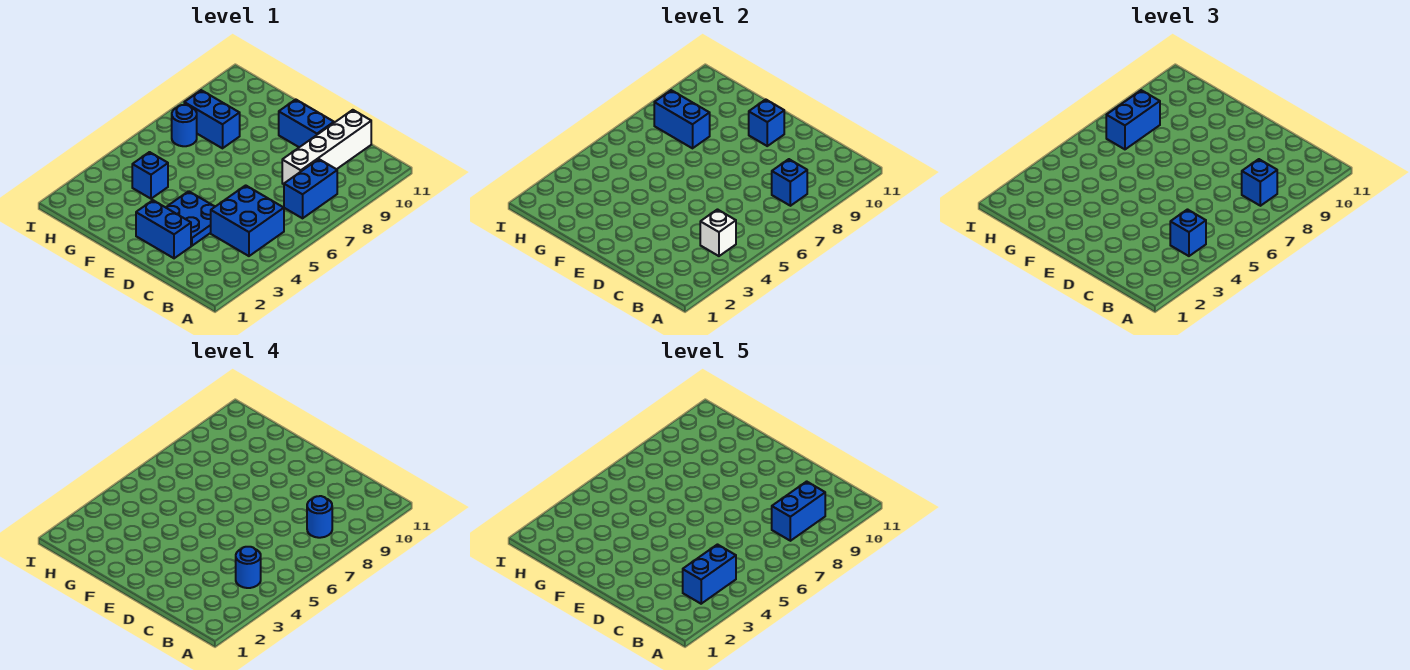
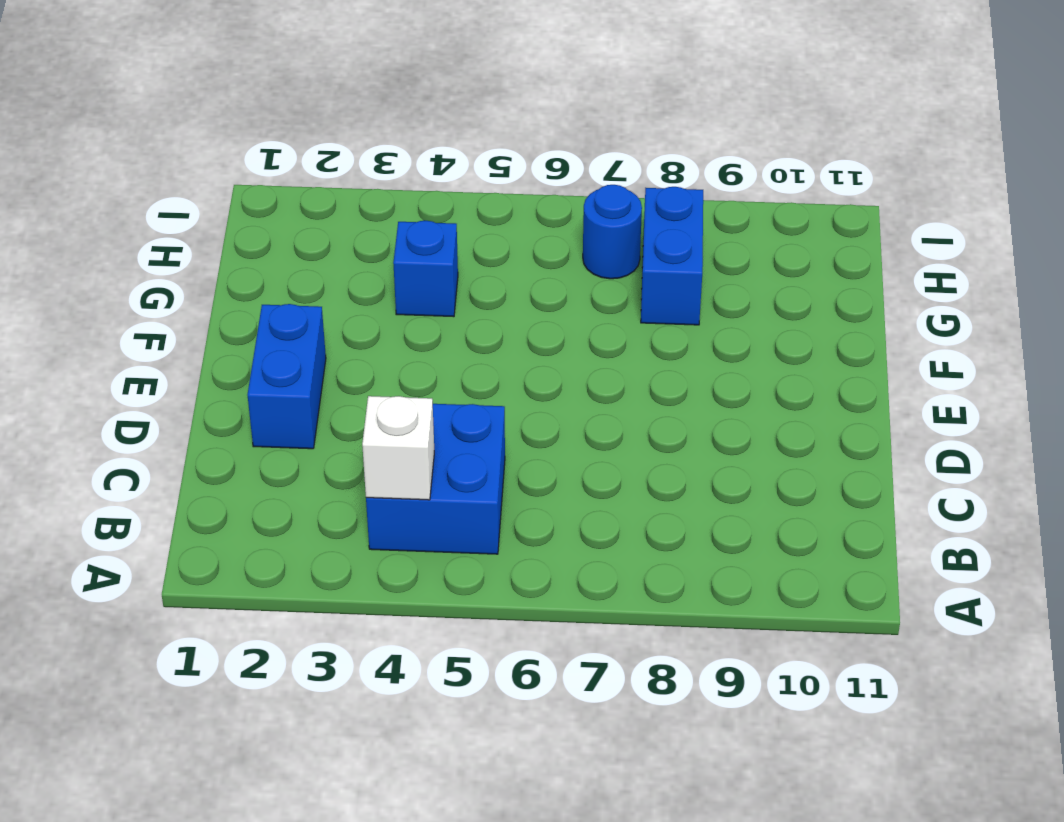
none -> blue 1x2 brick [284,159,337,218]
none -> white 1x4 brick [282,110,371,184]
none -> blue 2x2 plate [166,191,215,246]

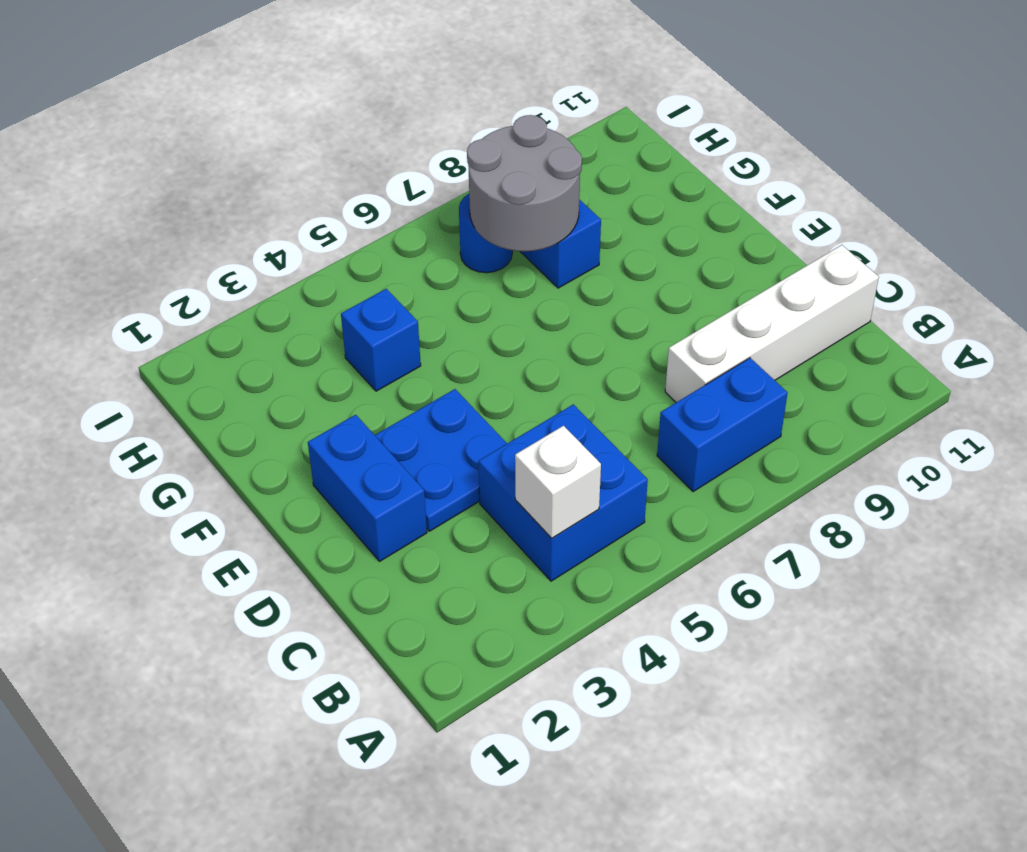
grey 2x2 round brick [467,115,582,251] -> blue 1x2 brick [654,90,710,148]
none -> blue 1x2 brick [279,100,334,147]
none -> blue 1x1 brick [772,159,807,206]
none -> blue 1x1 brick [749,100,784,146]

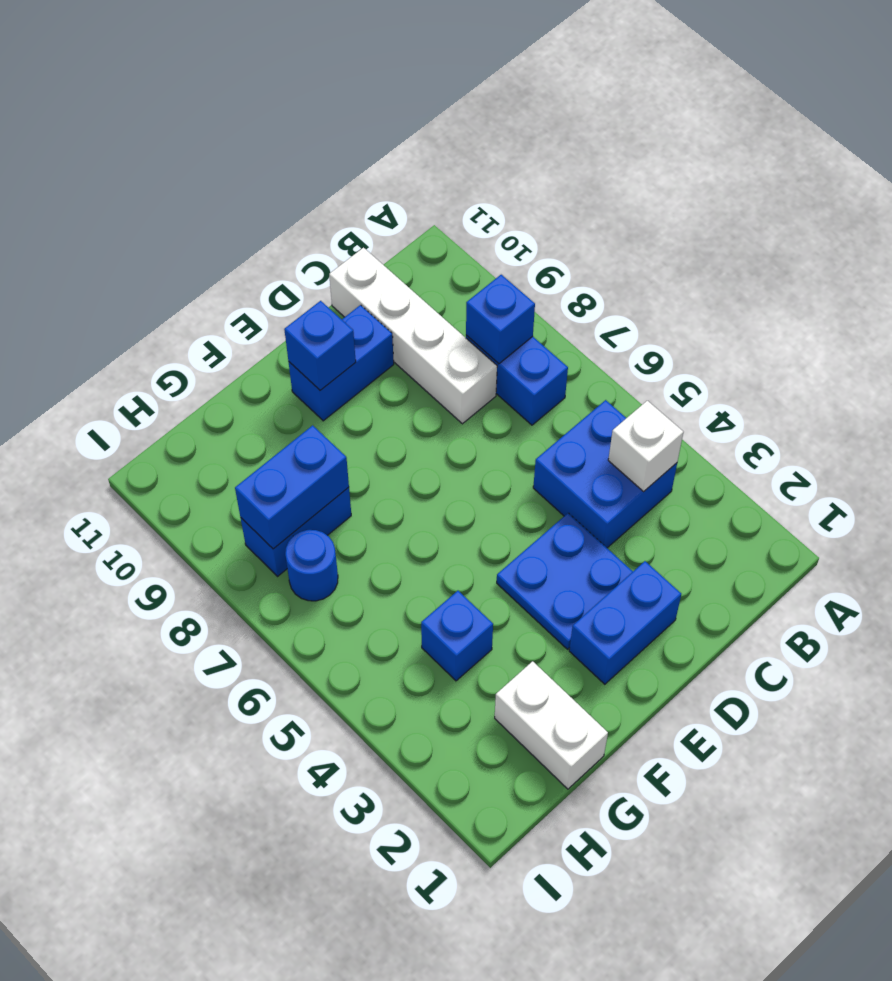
white 1x2 brick [495,661,608,789] -> none
none -> blue 1x1 brick [1170,210,1206,256]
none -> blue 1x1 brick [1242,159,1277,206]
none -> blue 1x2 brick [1106,90,1160,149]

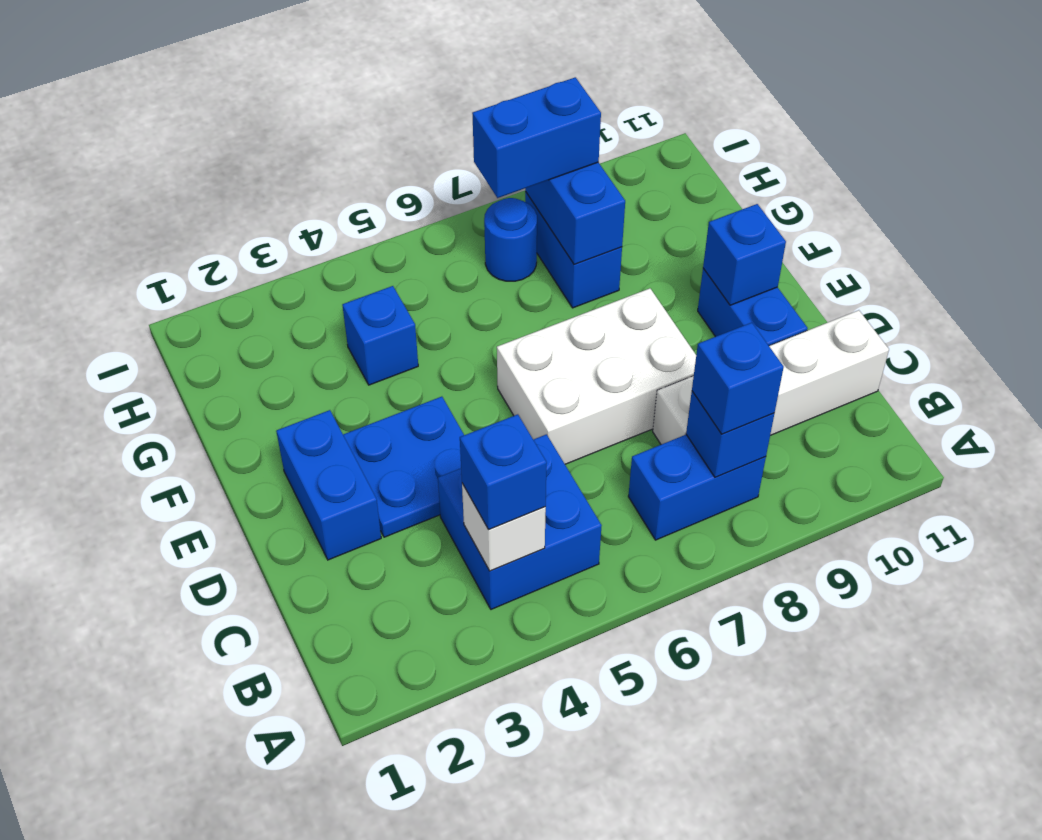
white 2x3 brick [497,288,696,464] -> none
none -> blue 1x1 round brick [236,547,261,588]
none -> blue 1x1 round brick [307,496,332,538]
none -> blue 1x2 brick [683,545,736,604]

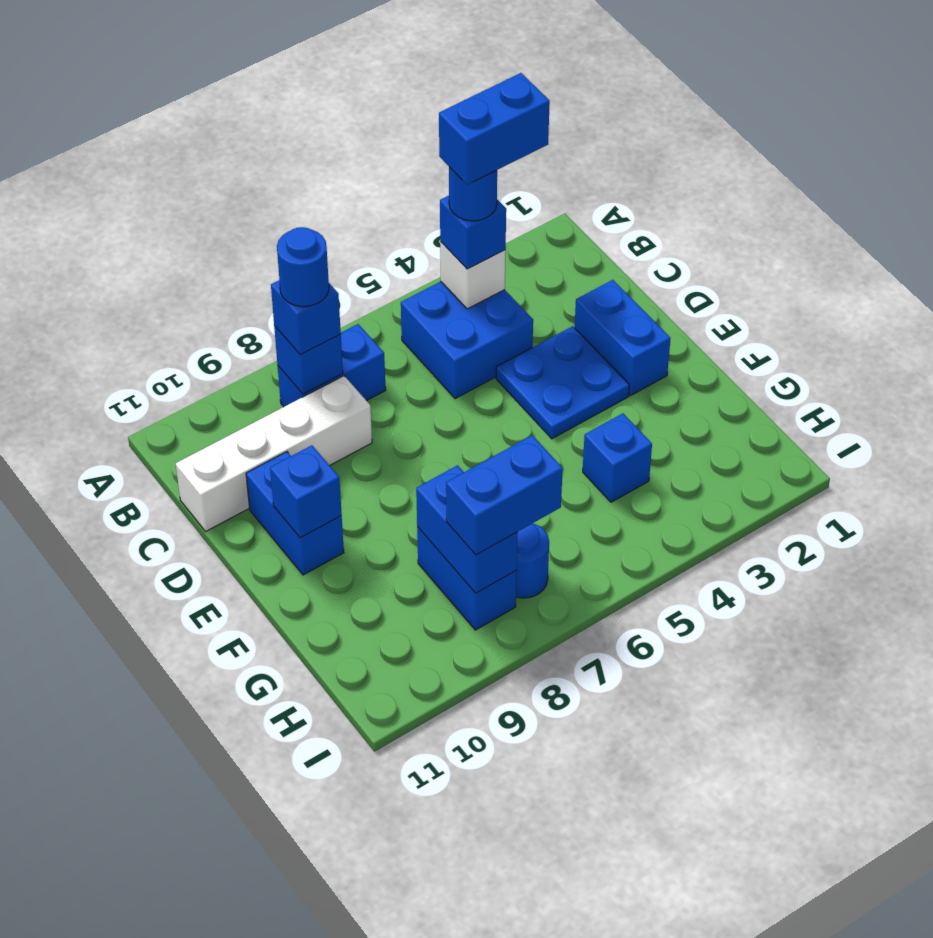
none -> blue 1x2 brick [772,481,825,541]

